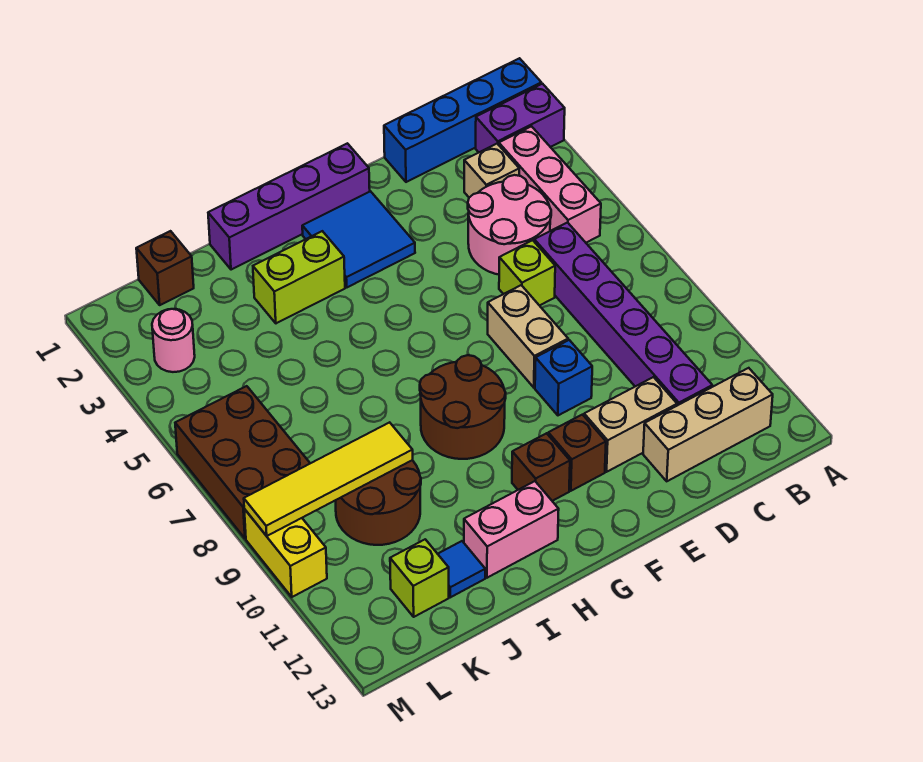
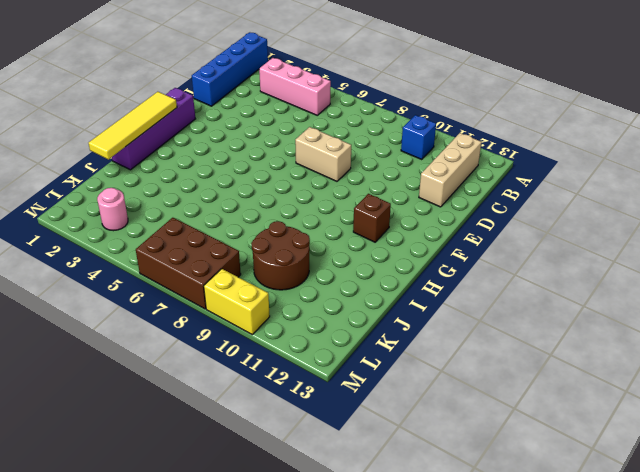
blue 1x1 brick [401,115,436,159] -> blue 1x1 brick moved to [535,340,592,415]
yellow 1x4 tile [89,92,177,159] -> yellow 1x4 tile moved to [244,422,413,536]
none -> purple 1x2 brick [476,84,565,152]
none -> tan 1x1 brick [464,144,519,197]
none -> pink 2x2 round brick [468,175,551,275]

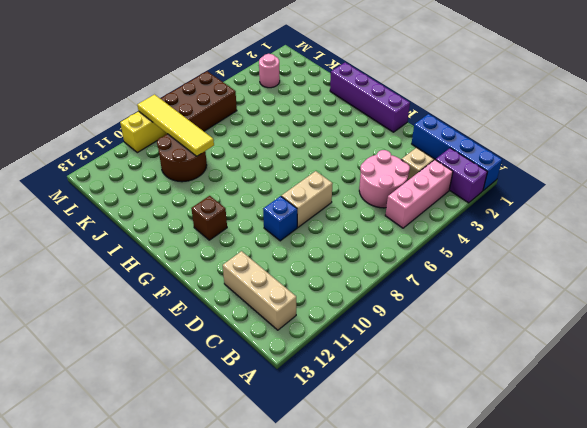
none -> purple 1x6 brick [534,223,712,406]
none -> lime 1x1 brick [499,240,555,306]
none -> tan 1x2 brick [584,377,677,472]

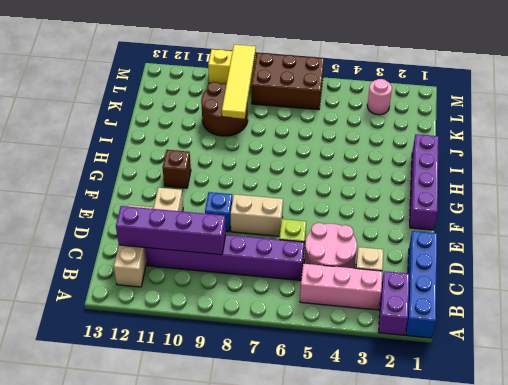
purple 1x4 brick [116,206,226,255] -> none
none -> blue 2x2 tile [302,191,415,287]
none -> brown 1x1 brick [548,415,606,491]
none -> brown 2x2 round brick [420,355,506,459]

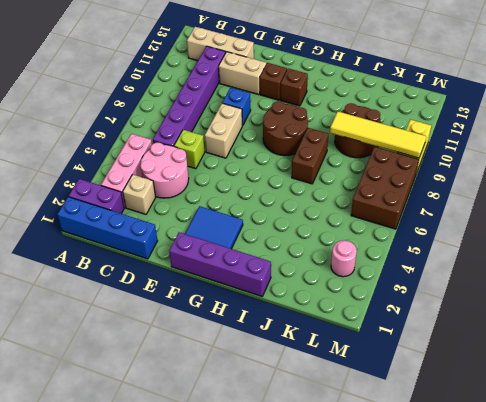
brown 1x2 brick [292,128,328,184] -> none
none -> lime 1x2 brick [253,231,345,323]
none -> pink 1x2 brick [464,481,559,578]
none -> blue 1x1 tile [438,541,485,597]

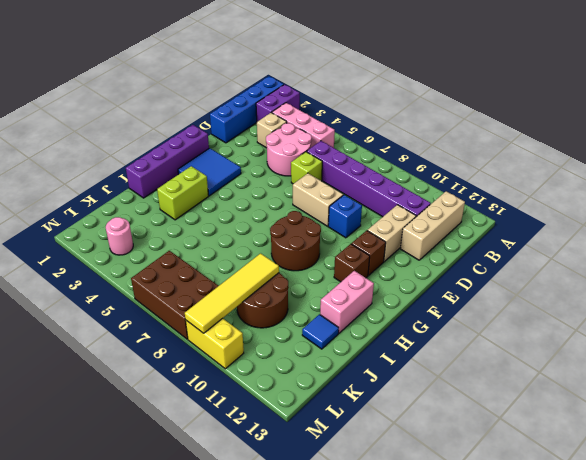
none -> brown 1x1 brick [136,231,194,305]
none -> lime 1x1 brick [390,539,449,617]

